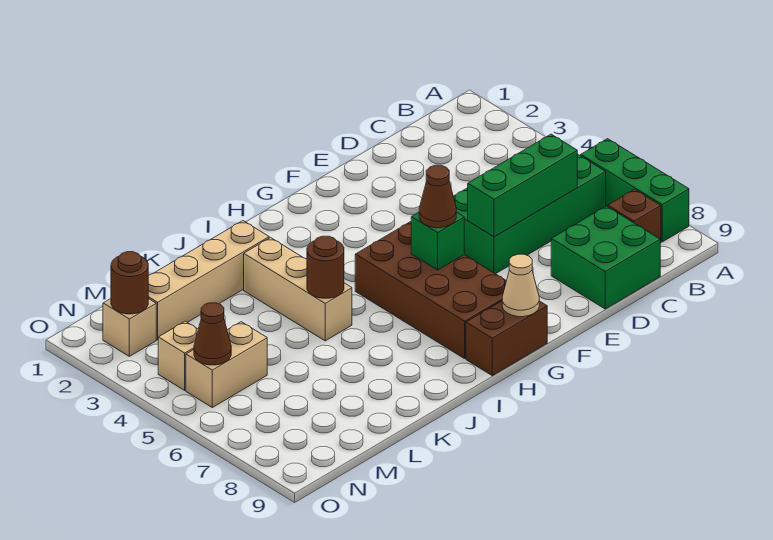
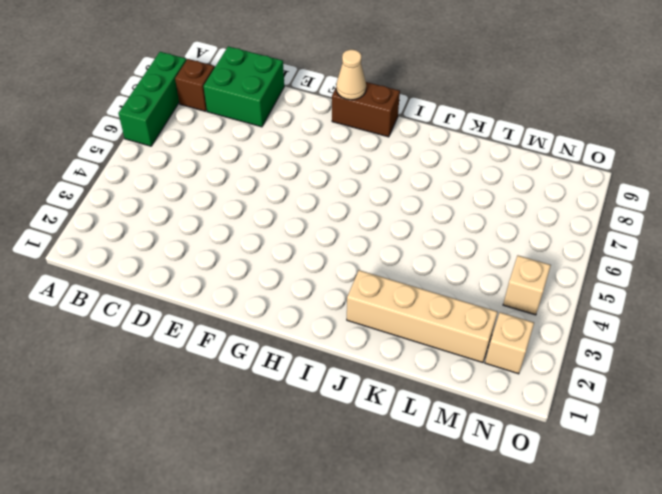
none -> green 2x4 brick [453,154,606,274]
none -> brown 2x4 brick [355,222,506,359]
none -> tan 1x3 brick [244,238,352,341]

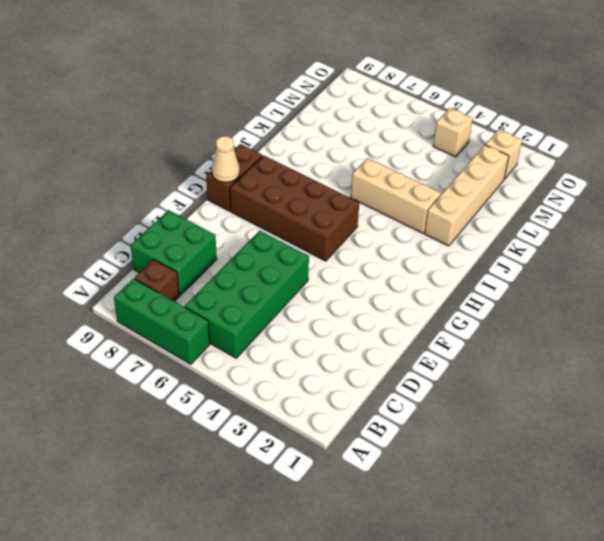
none -> tan 1x2 brick [186,322,267,407]
none -> green 1x3 brick [468,134,577,237]
none -> green 1x1 brick [411,212,464,270]

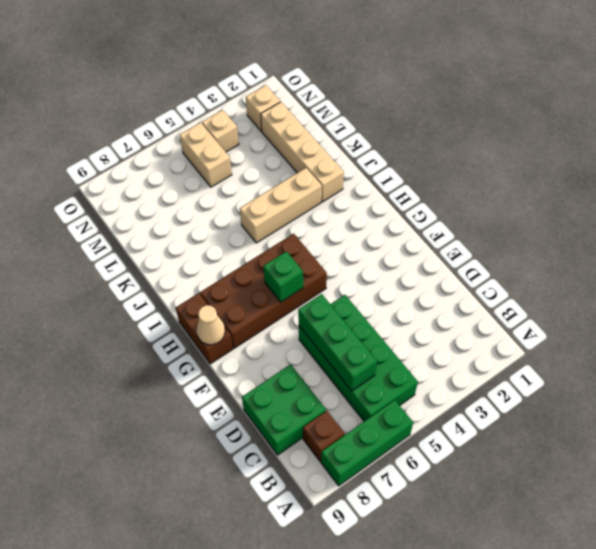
none -> brown 1x1 round brick [307,236,344,298]
none -> brown 1x1 round brick [111,252,148,314]
none -> brown 1x1 cone [194,303,231,365]

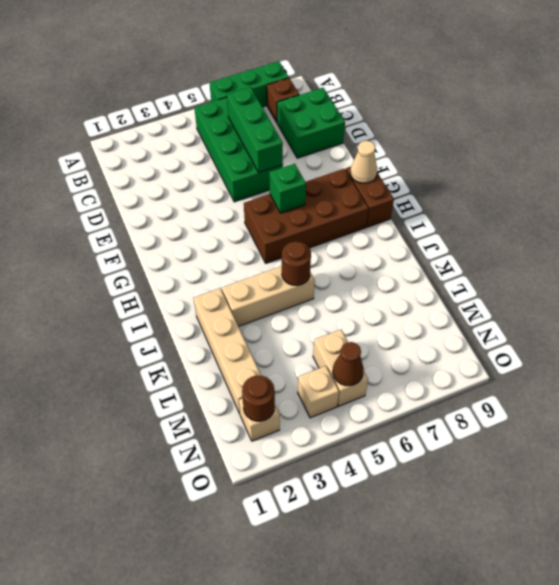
none -> brown 1x1 cone [419,165,456,228]

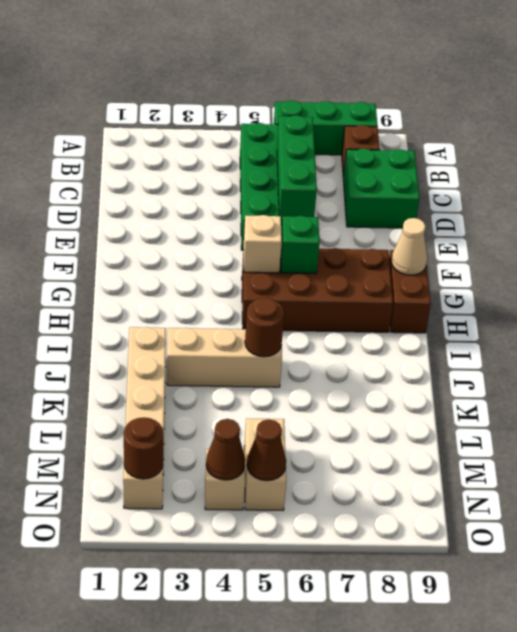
tan 1x1 brick [243,215,282,273] -> none
brown 1x1 cone [206,419,245,480] -> brown 1x1 cone moved to [419,165,456,228]

